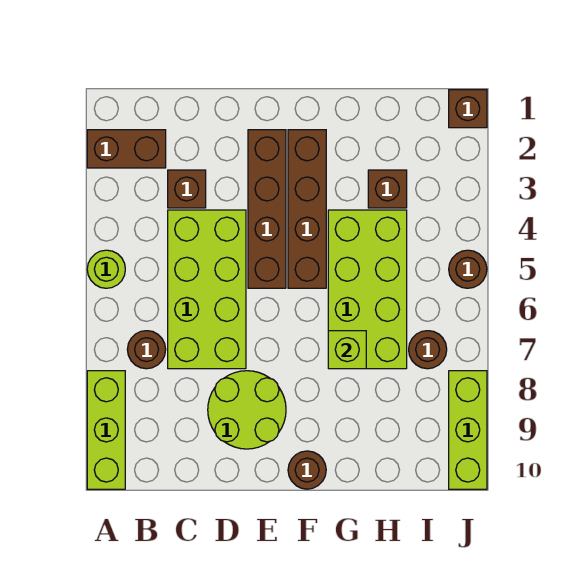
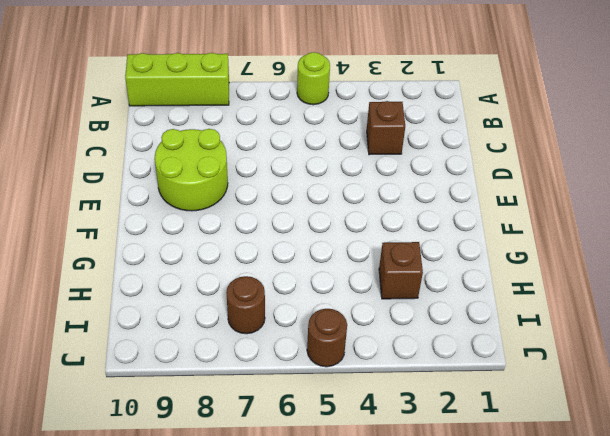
none -> brown 1x2 brick [87,130,166,168]
none -> brown 1x1 round brick [127,331,166,369]
none -> lime 2x4 brick [168,210,246,369]

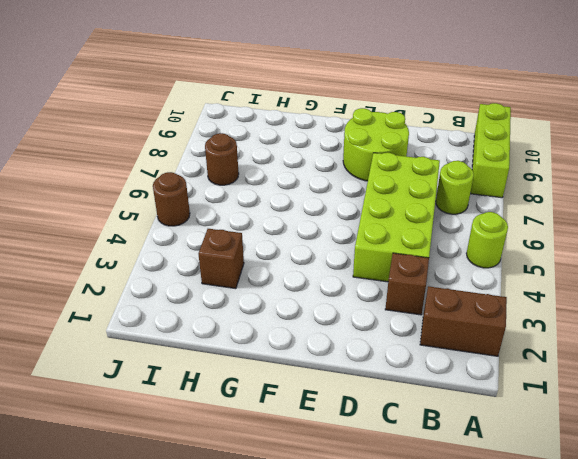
lime 1x1 round brick [436,161,474,214] -> brown 1x1 round brick [127,331,166,369]
none -> brown 1x4 brick [248,130,286,288]
none -> brown 1x4 brick [288,130,326,288]
none -> brown 1x1 round brick [288,451,326,489]

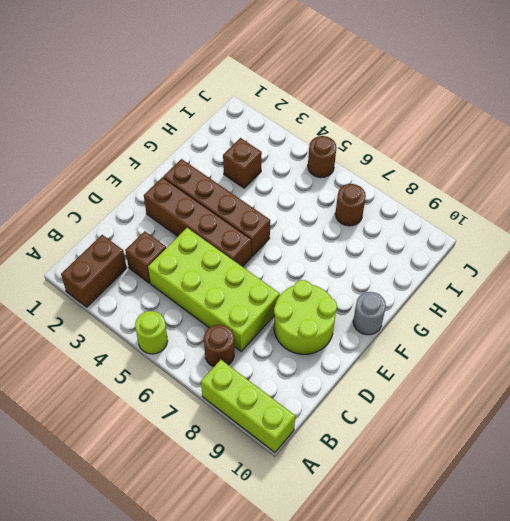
grey 1x1 round brick [353,292,386,335] -> brown 1x1 round brick [288,451,326,489]
none -> lime 2x4 brick [328,210,407,369]
none -> brown 1x1 brick [449,90,487,128]
none -> lime 1x3 brick [449,371,487,489]

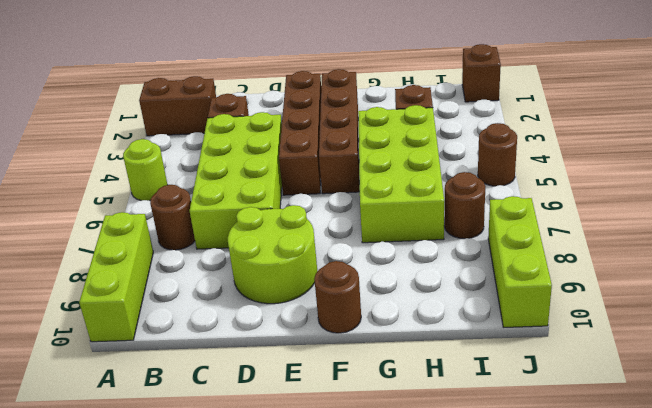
none -> lime 1x1 brick [328,331,366,369]

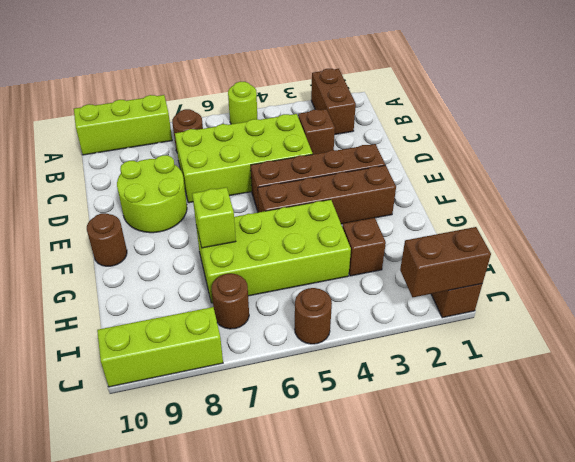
brown 1x2 brick [400,227,491,297] -> none

